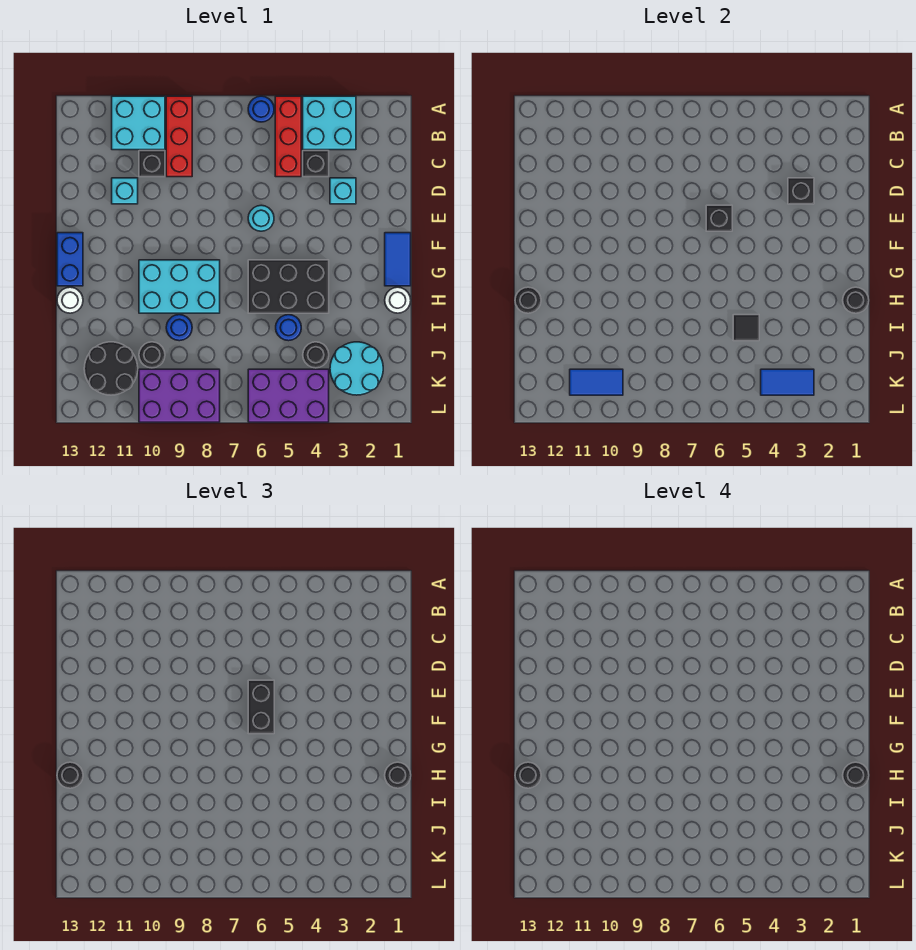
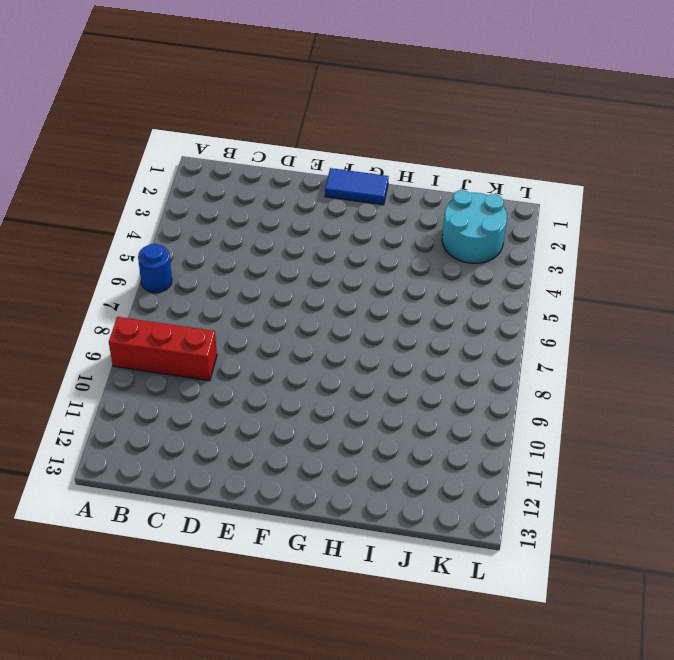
none -> cyan 2x2 brick [303,96,356,150]
none -> red 1x3 brick [275,96,301,177]
none -> cyan 2x2 brick [112,96,165,150]
none -> black 1x1 brick [303,151,329,177]

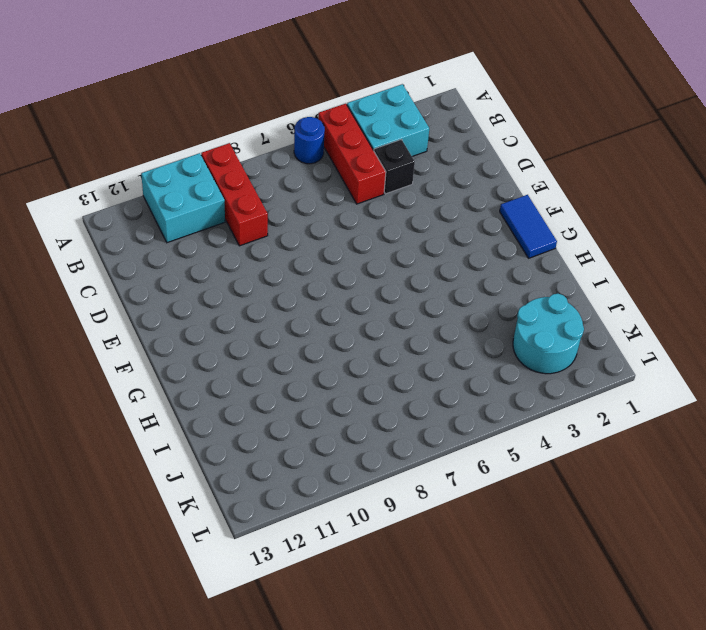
none -> black 1x1 brick [139,151,165,177]
none -> cyan 1x1 brick [330,178,356,204]
none -> cyan 1x1 brick [112,178,138,204]
none -> cyan 1x1 round brick [248,205,274,231]

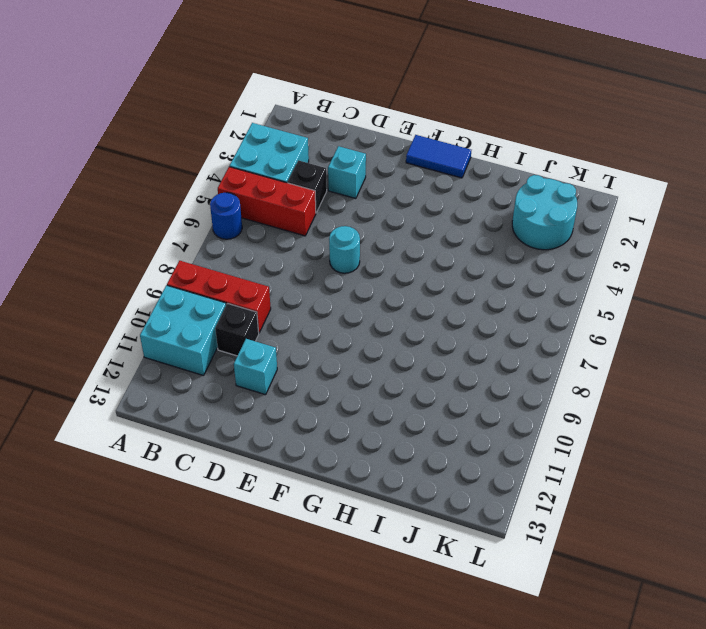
none -> blue 1x2 brick [57,233,83,286]
none -> black 2x3 brick [248,260,329,313]
none -> cyan 2x3 brick [139,260,220,313]
none -> white 1x1 round brick [385,287,411,313]

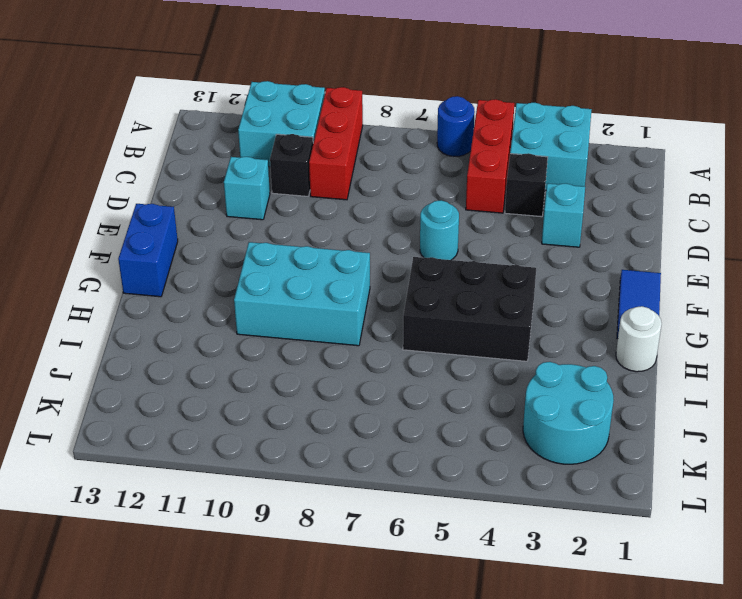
none -> white 1x1 round brick [57,287,83,313]
none -> blue 1x1 round brick [276,315,301,341]
none -> blue 1x1 round brick [166,315,192,341]
none -> black 1x1 round brick [303,342,329,368]

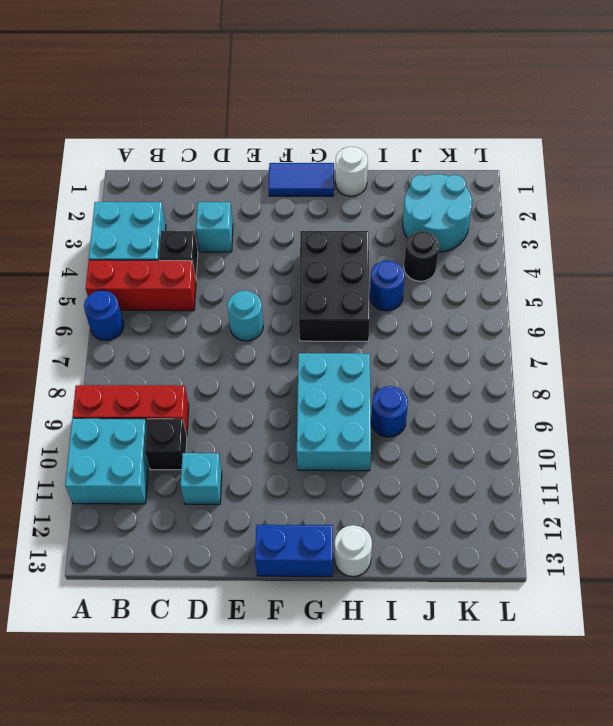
none -> black 1x1 round brick [139,342,165,368]
none -> black 2x2 round brick [84,342,138,395]
none -> purple 2x3 brick [248,369,329,422]
none -> purple 2x3 brick [139,369,220,422]

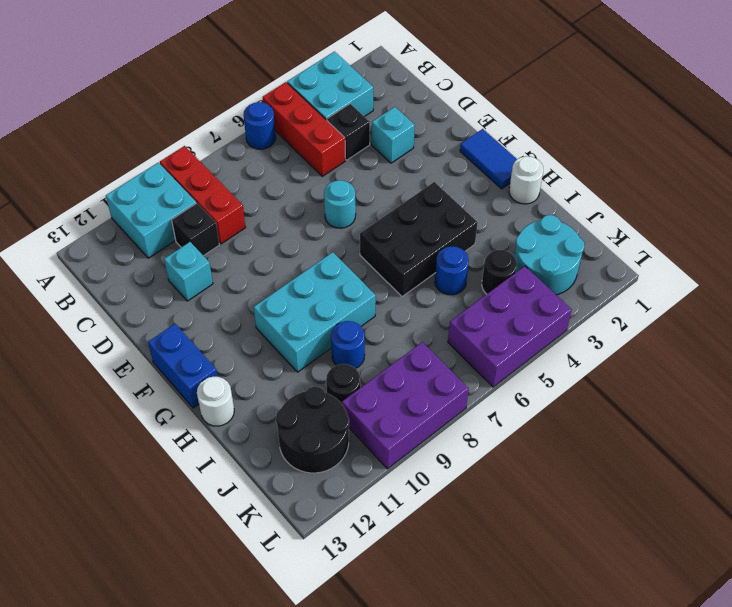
none -> black 1x1 brick [788,178,814,204]
none -> black 1x1 brick [706,205,732,231]
none -> black 1x1 round brick [843,287,869,313]
none -> black 1x1 round brick [515,287,541,313]

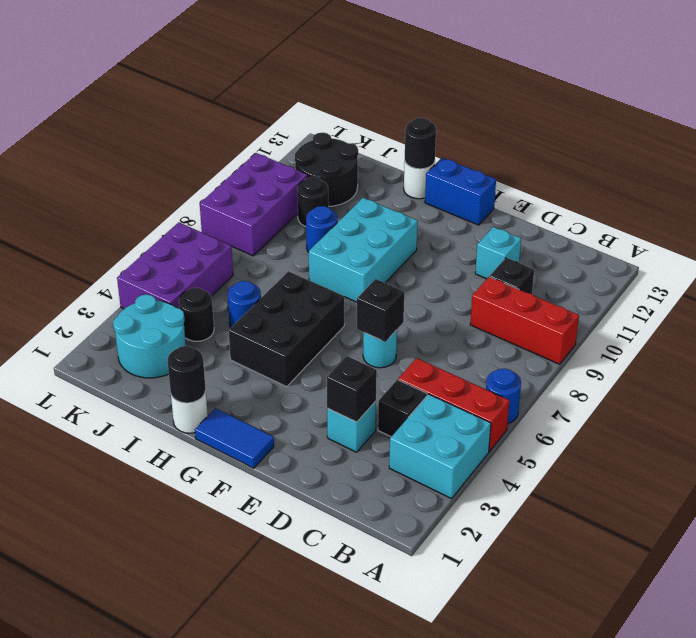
none -> cyan 2x2 brick [112,96,165,150]
none -> black 1x1 tile [733,315,759,341]
none -> blue 1x2 tile [761,369,814,395]
none -> blue 1x2 tile [570,369,623,395]

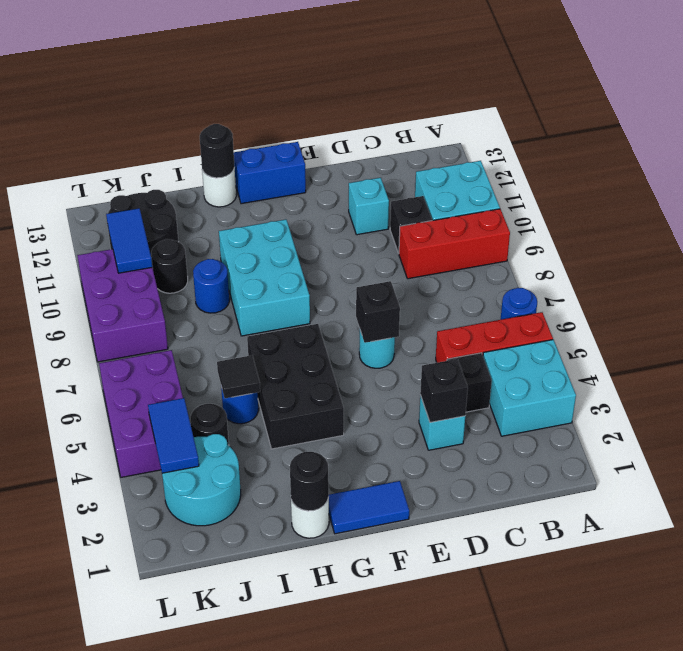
none -> black 1x2 brick [248,680,274,734]
none -> black 1x1 round brick [385,762,411,788]
none -> black 1x1 round brick [57,762,83,788]
none -> black 1x1 round brick [843,762,869,788]

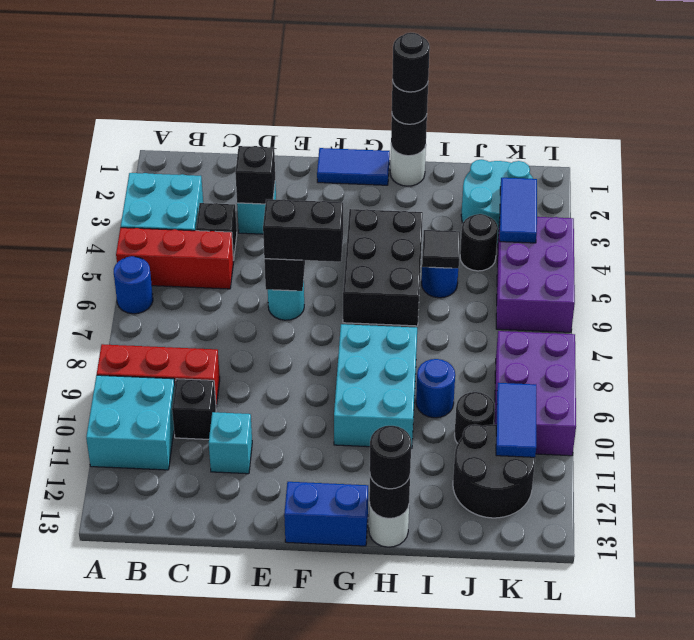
none -> black 1x1 round brick [515,762,541,788]

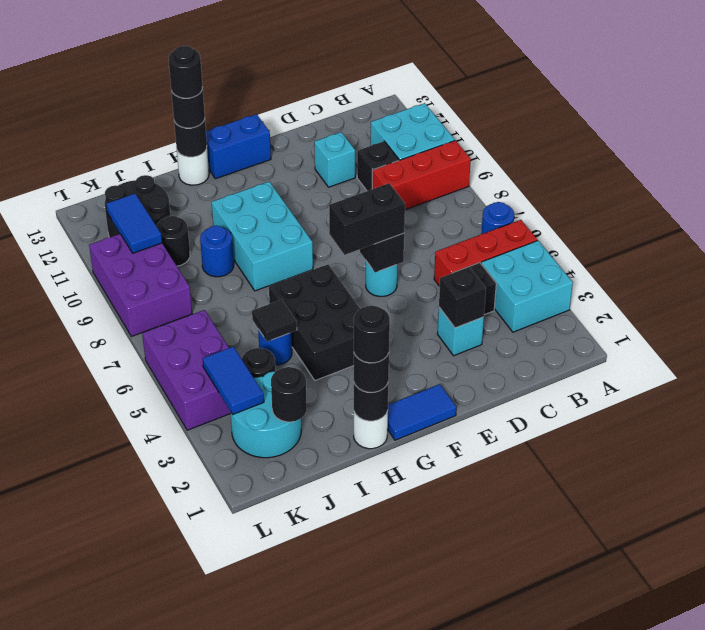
black 1x1 round brick [271,367,307,422] -> none

